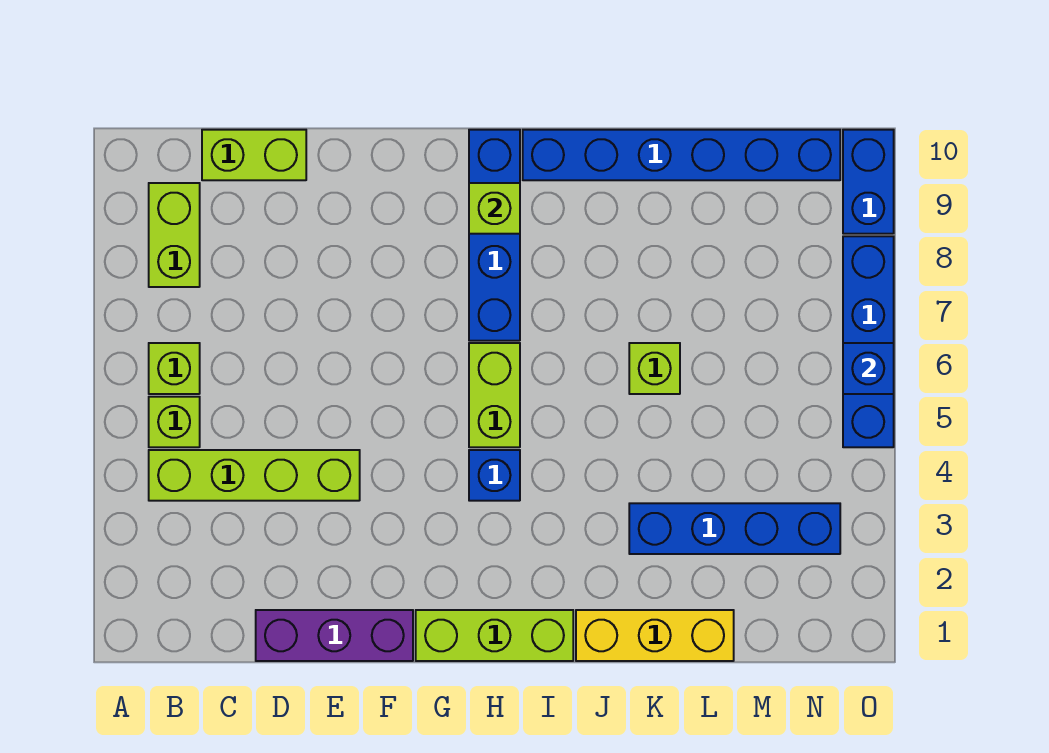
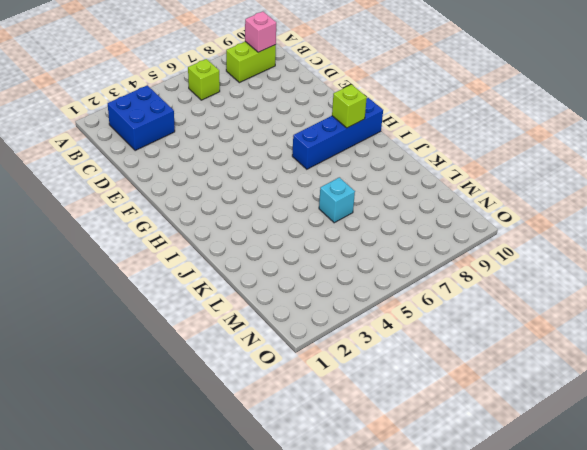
blue 2x2 brick [108,85,175,151] -> none
pink 1x1 brick [245,12,276,52] -> none
cyan 1x1 brick [319,177,355,223] -> lime 1x1 brick [629,343,680,394]
none -> lime 1x4 brick [149,450,360,501]
none -> lime 1x1 brick [149,397,200,447]
none -> lime 1x2 brick [202,130,306,180]

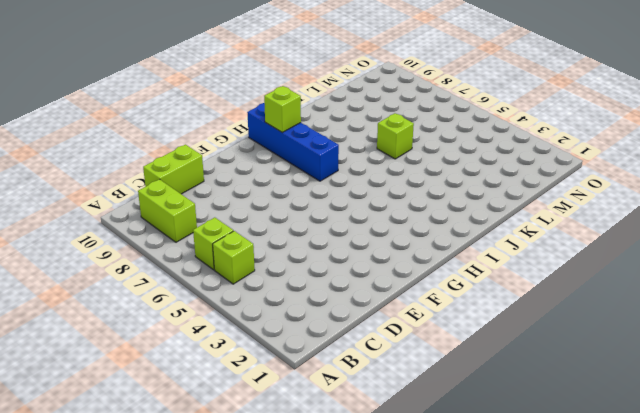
none -> lime 1x4 brick [149,450,360,501]
none -> purple 1x3 brick [256,610,413,661]
none -> lime 1x3 brick [416,610,573,661]

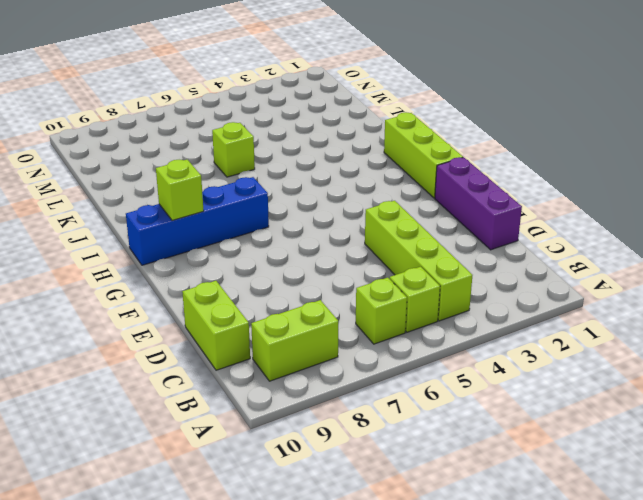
none -> blue 1x1 brick [469,450,520,501]
none -> lime 1x2 brick [469,343,520,447]
none -> blue 1x6 brick [523,130,840,180]

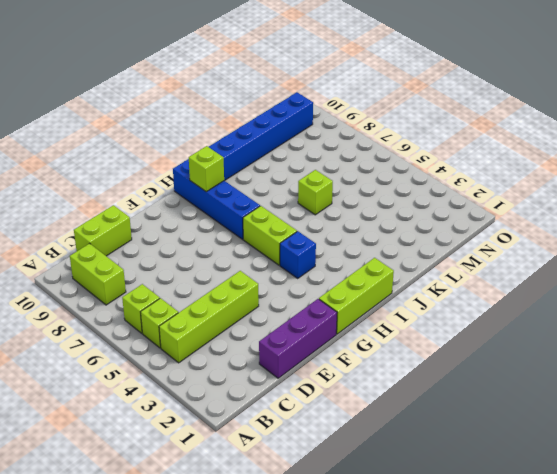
none -> yellow 1x3 brick [576,610,734,661]
none -> blue 1x4 brick [629,503,840,554]
none -> blue 1x4 brick [843,236,894,447]

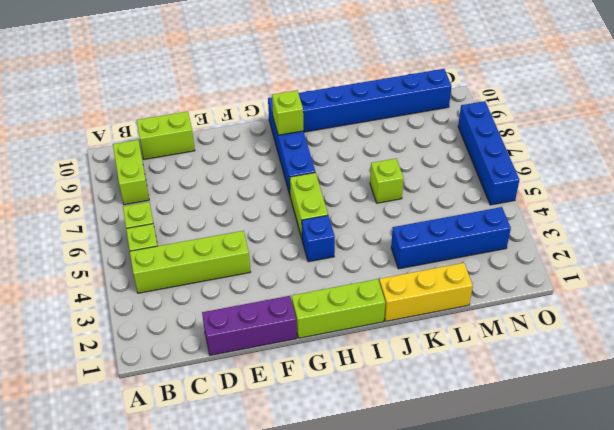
none -> blue 1x2 brick [843,130,894,234]
none -> blue 1x1 brick [843,343,894,394]

